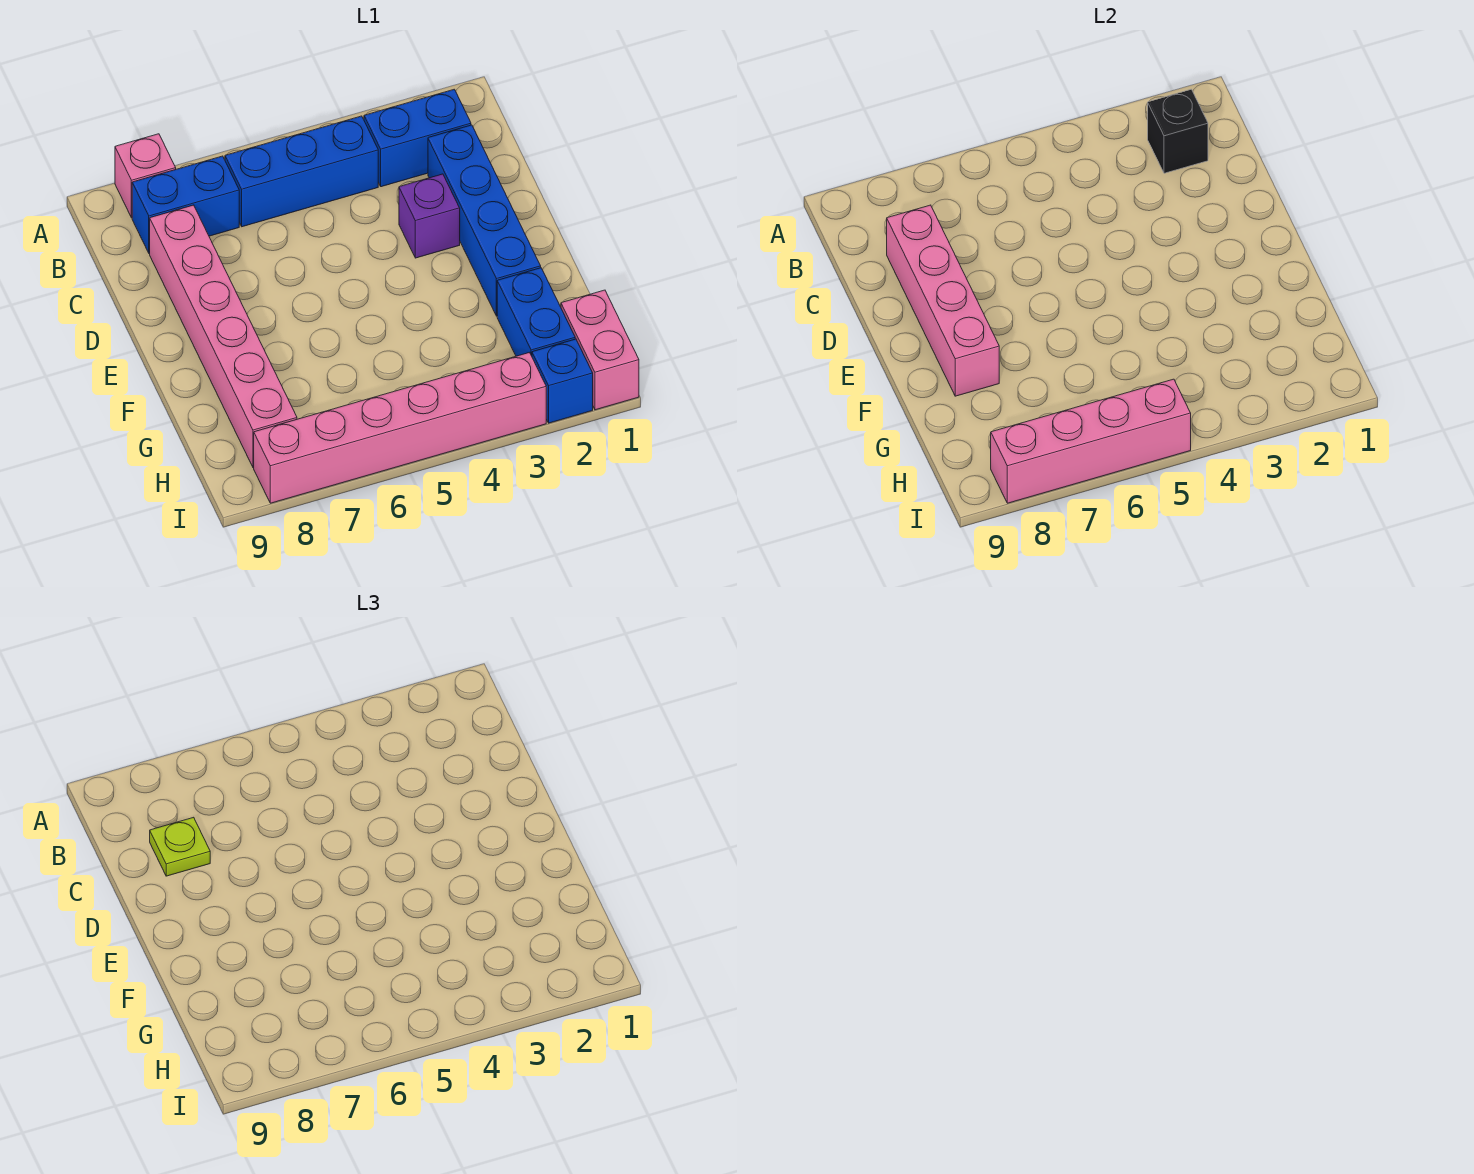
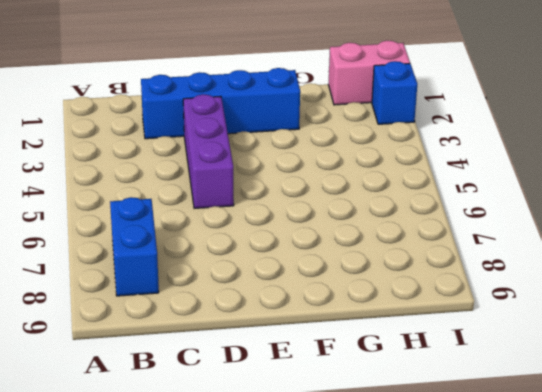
purple 1x3 brick [183,95,234,209] -> purple 1x1 brick [399,174,460,258]
none -> pink 1x1 brick [115,134,176,218]
none -> blue 1x2 brick [364,89,471,187]
none -> blue 1x3 brick [225,116,378,227]

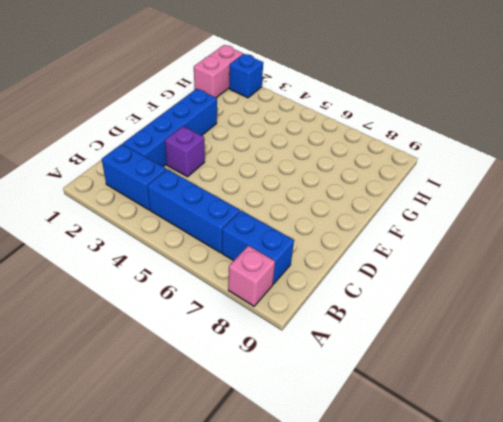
none -> pink 1x6 brick [150,205,297,468]
none -> blue 1x2 brick [497,268,575,356]
none -> pink 1x6 brick [254,353,546,503]

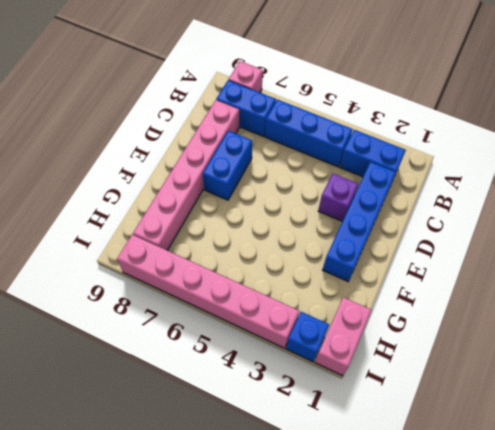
blue 1x2 brick [203,131,252,200] -> blue 1x2 brick moved to [497,268,575,356]
none -> black 1x1 brick [1148,89,1208,173]
none -> pink 1x4 brick [887,205,999,396]
none -> pink 1x4 brick [991,379,1191,503]

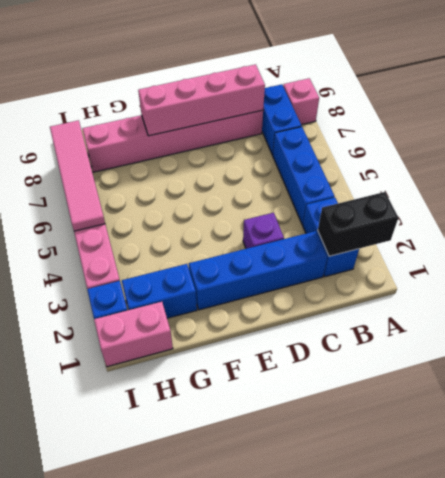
black 1x2 brick [318,192,398,256] -> black 1x1 brick [1148,89,1208,173]
pink 1x4 tile [50,120,105,231] -> pink 1x4 brick [991,379,1191,503]
none -> lime 1x1 plate [150,817,210,876]

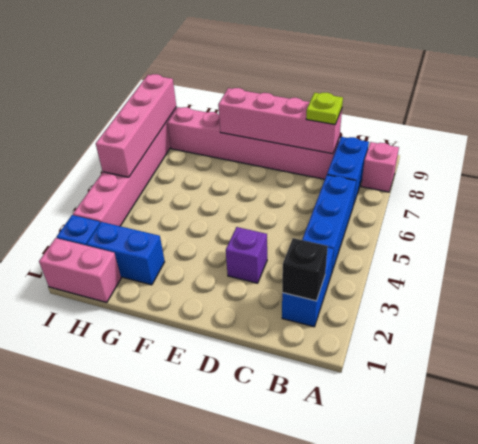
none -> blue 1x4 brick [428,125,541,316]

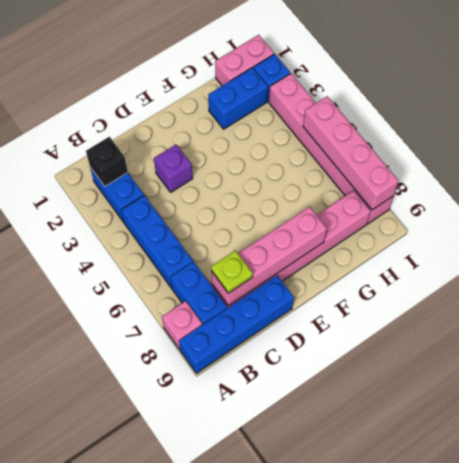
blue 1x4 brick [179,275,294,373] -> blue 1x4 brick moved to [428,125,541,316]

